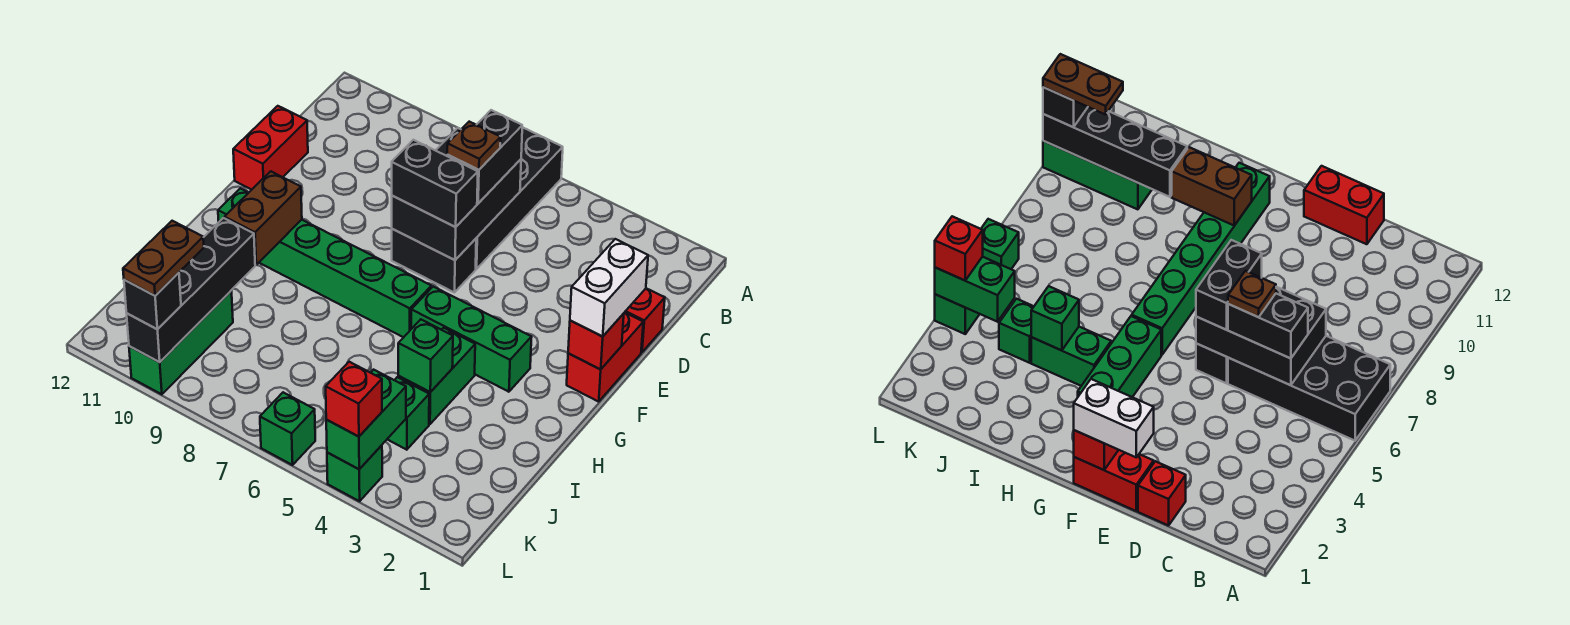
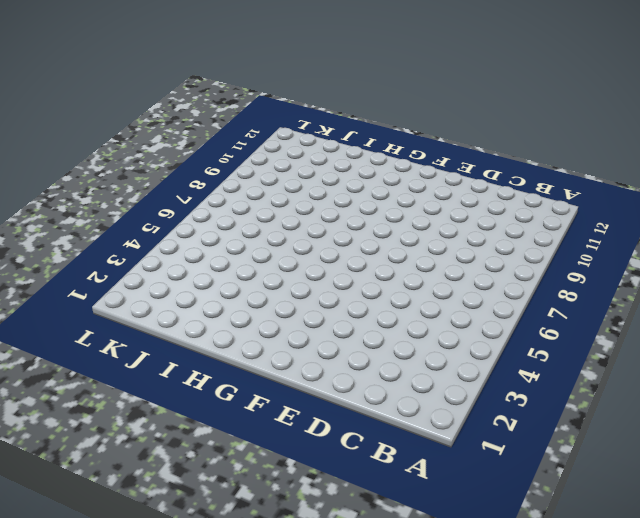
none -> black 2x4 brick [476,127,563,269]
none -> red 1x1 brick [625,289,665,352]
none -> red 1x2 brick [233,106,308,190]

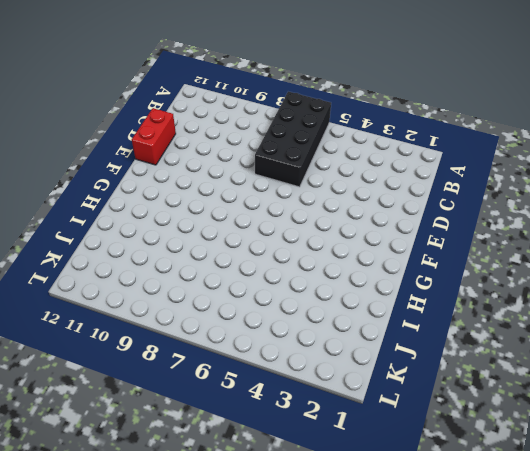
none -> red 1x1 brick [625,289,665,352]
none -> red 1x2 brick [567,312,643,402]
none -> black 1x2 brick [392,229,476,293]

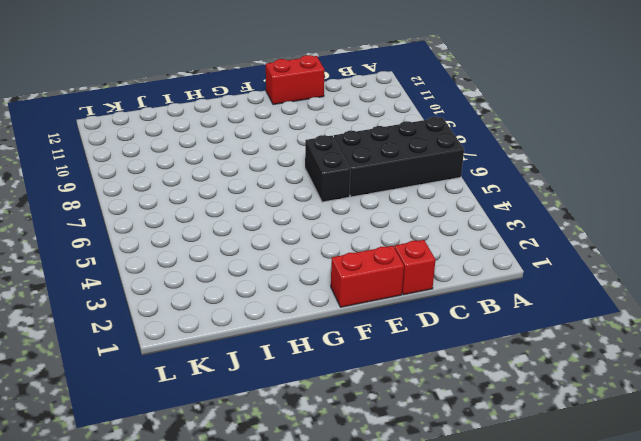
none -> green 1x3 brick [411,287,532,392]
none -> green 1x6 brick [218,188,431,337]
none -> green 1x2 brick [398,328,475,424]

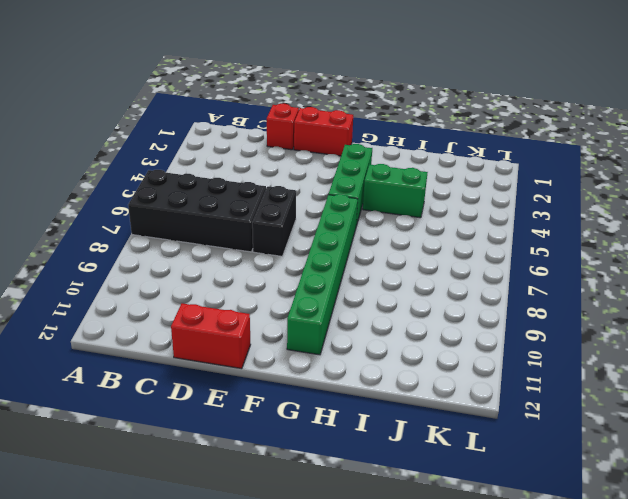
none -> green 1x1 brick [387,377,429,450]
none -> green 1x3 brick [129,291,233,394]
none -> green 1x1 brick [327,445,382,501]

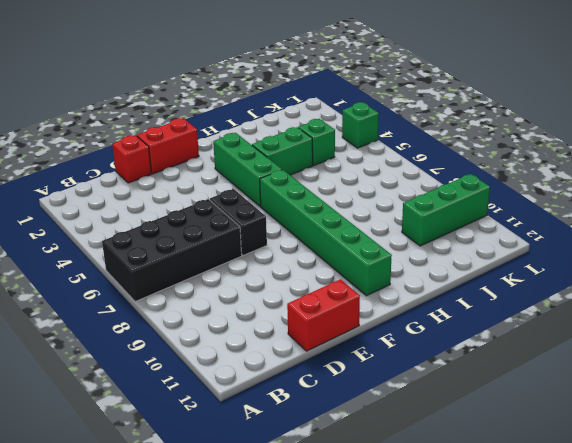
none -> green 1x1 brick [260,392,315,465]
none -> black 2x3 brick [392,128,521,260]
none -> red 1x1 brick [568,313,624,369]

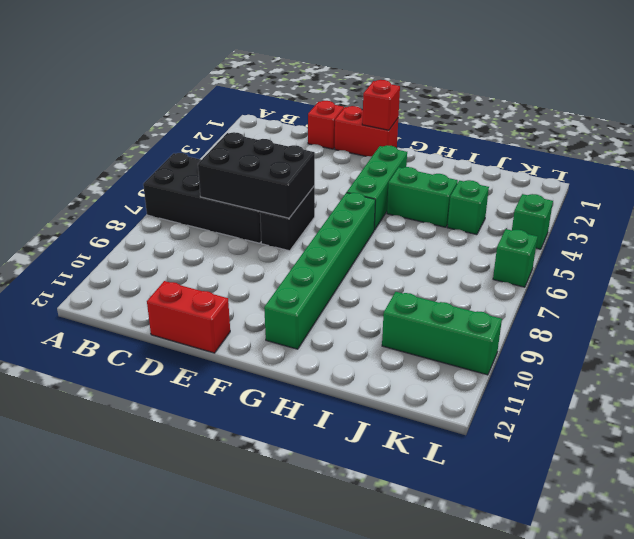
none -> brown 1x2 brick [224,171,302,265]
none -> green 1x1 brick [398,320,453,392]
none -> black 1x4 brick [127,218,255,362]

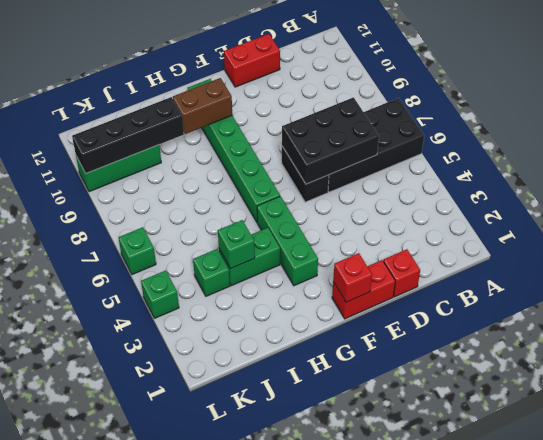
none -> green 1x2 brick [326,370,406,469]
none -> black 1x2 brick [447,110,522,203]
none -> white 1x2 brick [570,239,648,337]

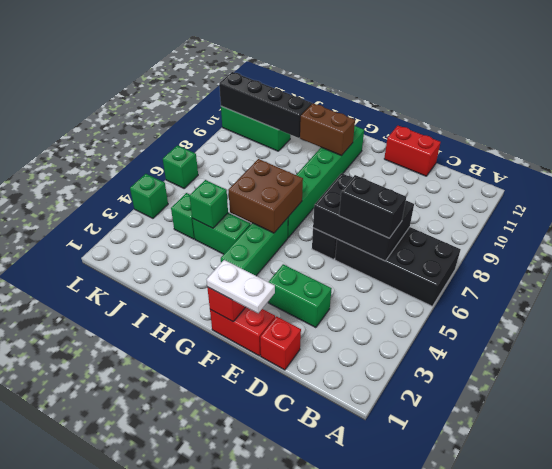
green 1x2 brick [268,264,332,328] -> green 1x2 brick moved to [326,370,406,469]
white 1x2 plate [206,260,275,313] -> white 1x2 brick [570,239,648,337]
brown 2x2 brick [228,159,303,233] -> none
none -> black 1x2 brick [392,140,478,227]
none -> red 1x1 brick [326,362,382,437]
none -> black 1x1 brick [124,273,181,329]

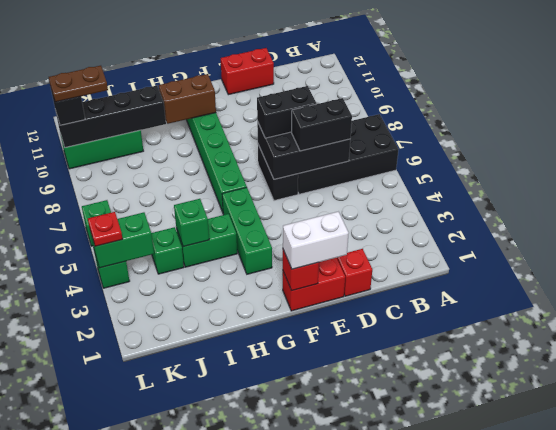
black 1x2 brick [257,86,316,138] -> black 1x2 brick turned to [392,140,478,227]
red 1x1 plate [88,212,123,246] -> red 1x1 brick [326,362,382,437]
none -> brown 1x1 plate [447,122,501,170]

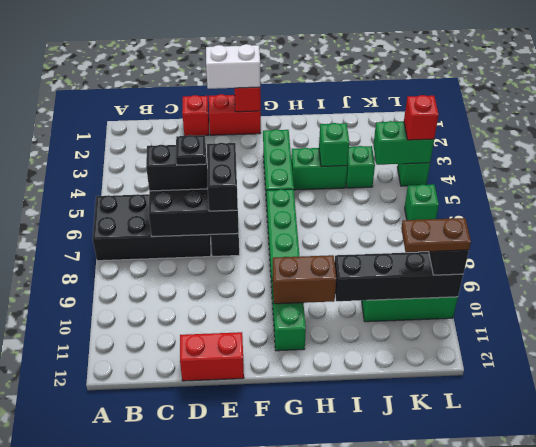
black 1x1 plate [176,135,206,165] -> brown 1x1 plate [447,122,501,170]

